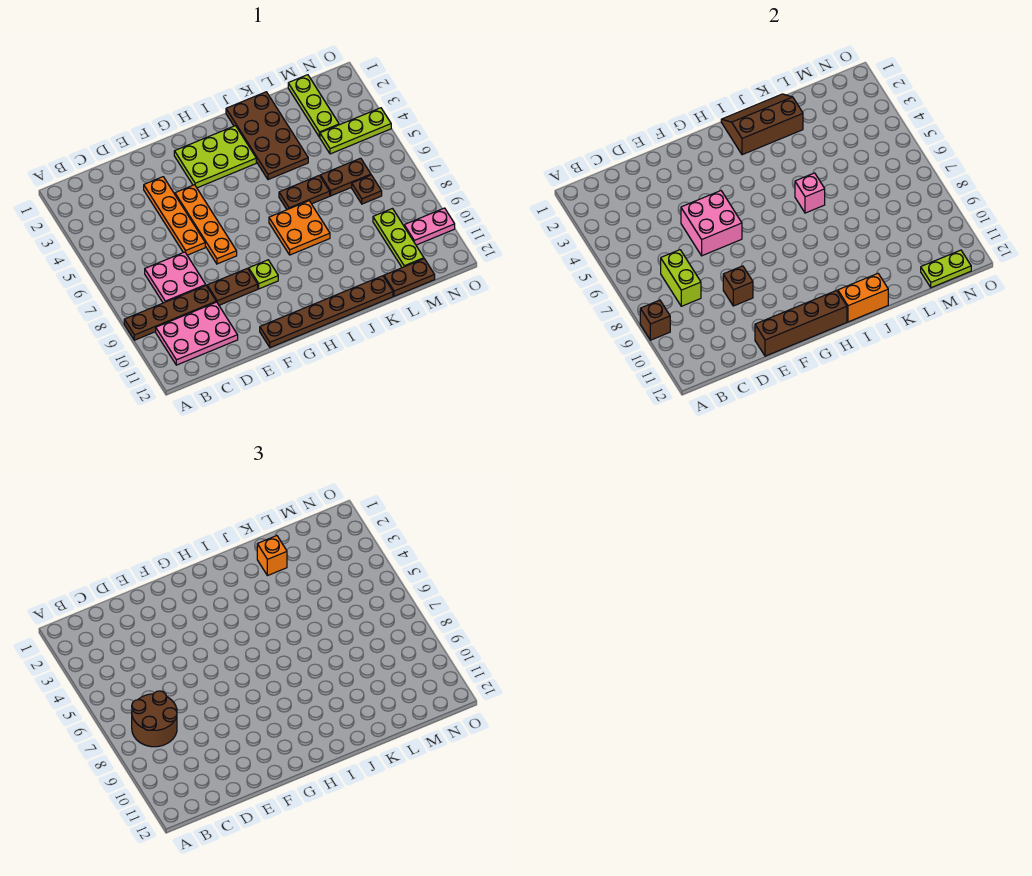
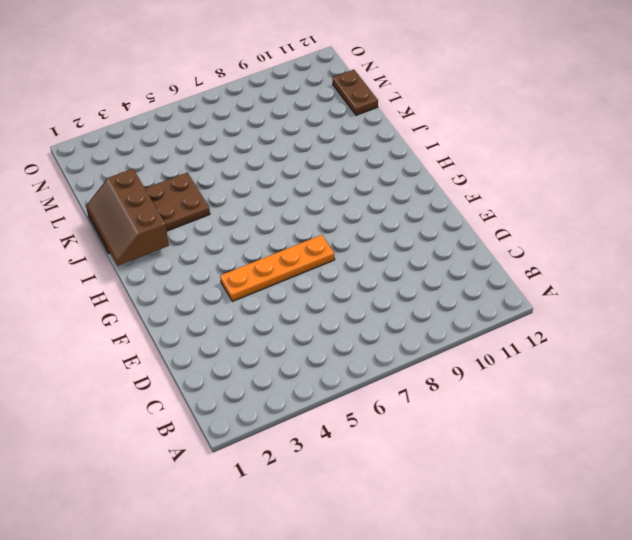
none -> brown 1x4 plate [124,286,216,340]
none -> pink 2x3 plate [156,302,238,365]
none -> pink 2x2 plate [145,252,206,303]
none -> orange 1x4 plate [144,177,205,255]

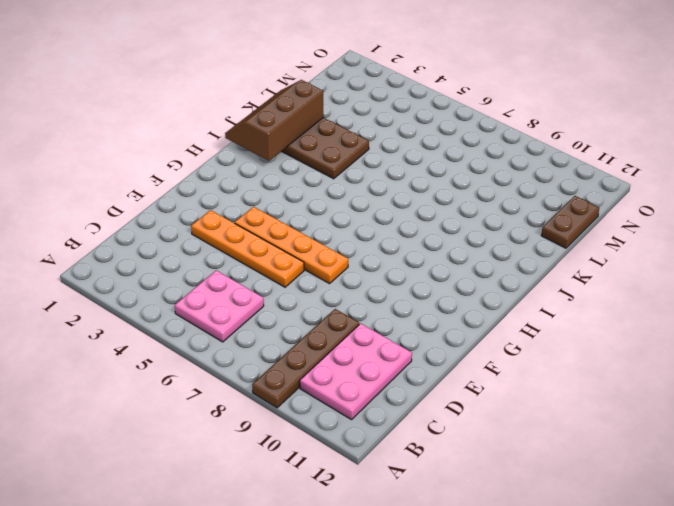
pink 2x2 plate [175,270,264,342] -> pink 2x2 plate moved to [145,252,206,303]
none -> brown 1x2 plate [207,268,258,305]
none -> brown 1x6 plate [260,276,393,348]
none -> lime 2x3 plate [174,126,256,188]
none -> lime 1x1 plate [249,260,278,289]

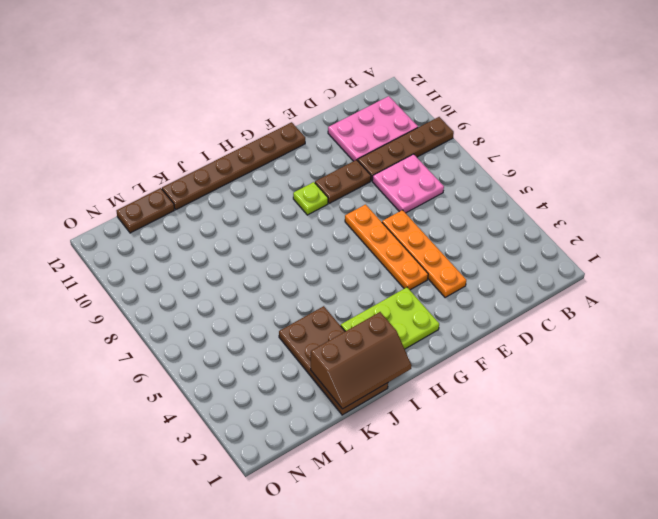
none -> orange 2x2 plate [269,201,330,255]
none -> brown 1x2 plate [279,176,330,210]
none -> brown 1x2 plate [320,158,371,196]
none -> lime 1x3 plate [288,75,339,137]

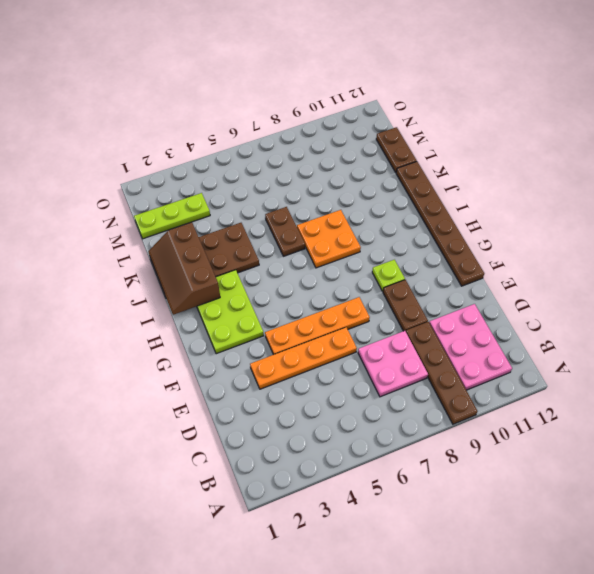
none -> brown 1x2 plate [320,158,371,196]
none -> lime 1x3 plate [320,108,391,154]
none -> brown 1x1 plate [352,175,382,204]
none -> lime 1x3 plate [373,209,424,268]

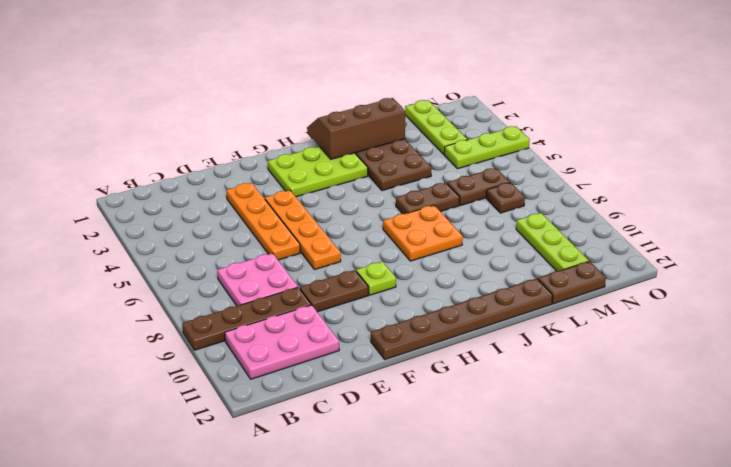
none -> pink 1x2 plate [404,208,455,245]
none -> brown 1x1 brick [640,300,670,340]
none -> lime 1x2 brick [661,250,701,306]
none -> pink 2x2 brick [681,191,742,256]

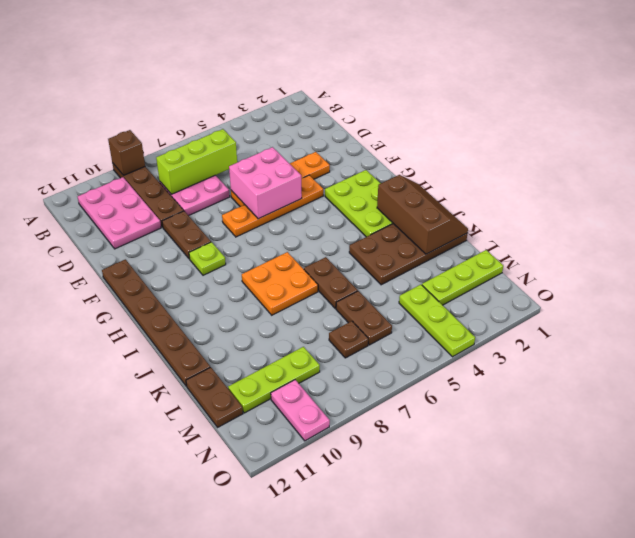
lime 1x3 brick [156,129,237,194] -> lime 1x2 brick [661,250,701,306]
none -> brown 1x1 brick [723,266,753,306]
none -> brown 1x4 brick [755,290,847,356]
none -> orange 1x2 brick [838,274,888,322]
none -> pink 1x1 brick [795,173,825,213]

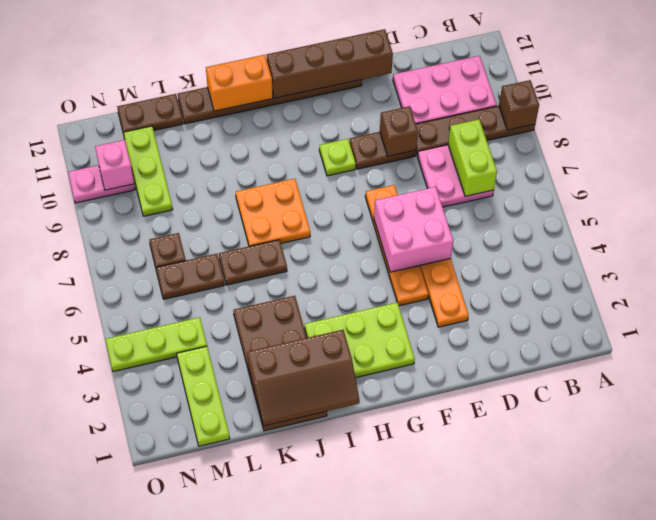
pink 1x1 brick [95,140,134,190] -> pink 1x1 brick moved to [795,173,825,213]
none -> lime 1x2 plate [921,250,971,288]
none -> brown 2x2 round brick [132,691,177,747]
none -> orange 1x1 brick [257,536,287,576]

